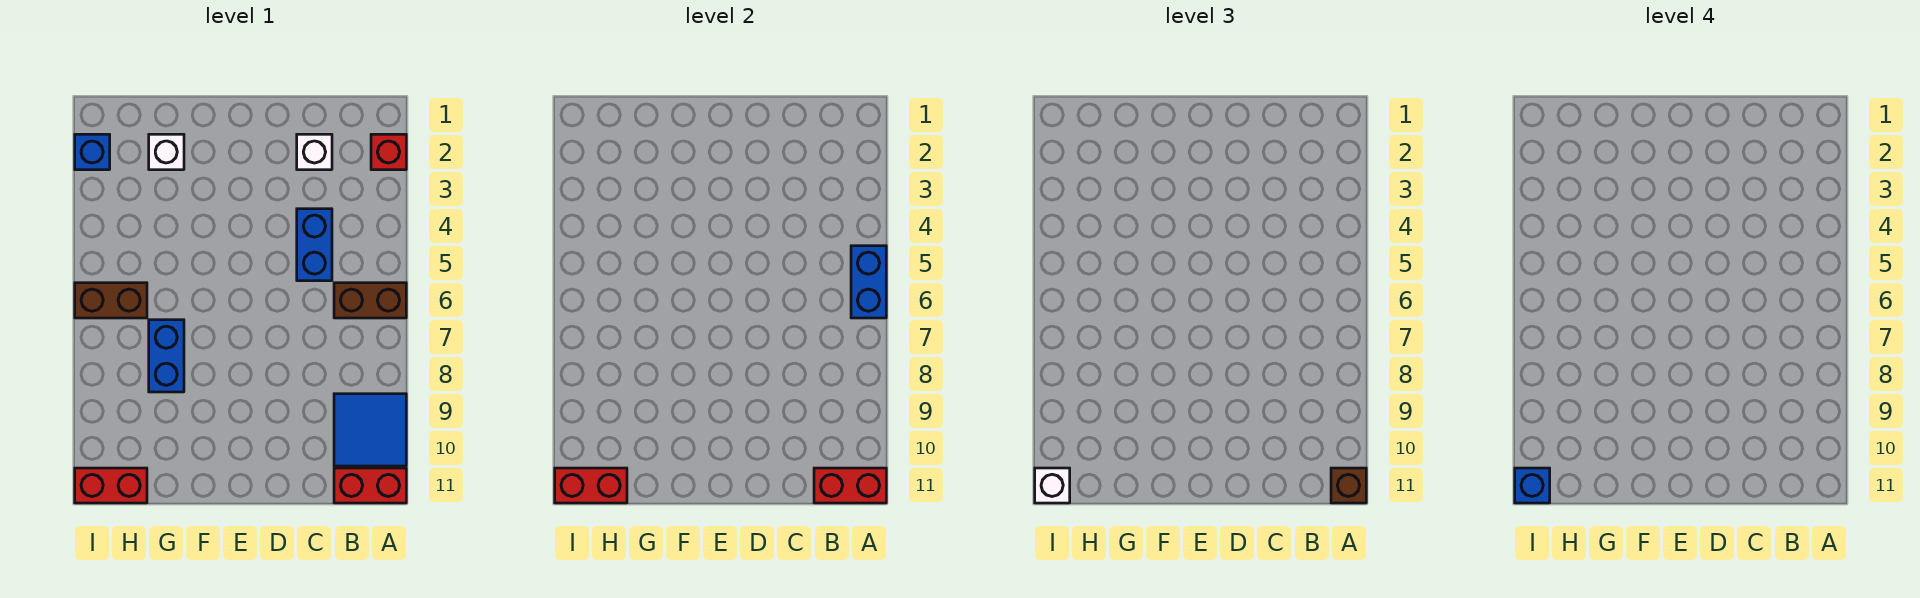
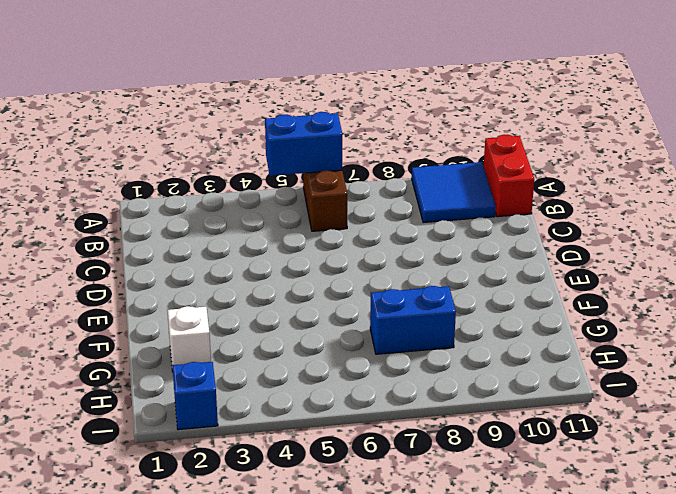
none -> red 1x1 brick [371,134,406,170]
none -> white 1x1 brick [297,134,332,170]
none -> blue 1x2 brick [297,209,332,281]

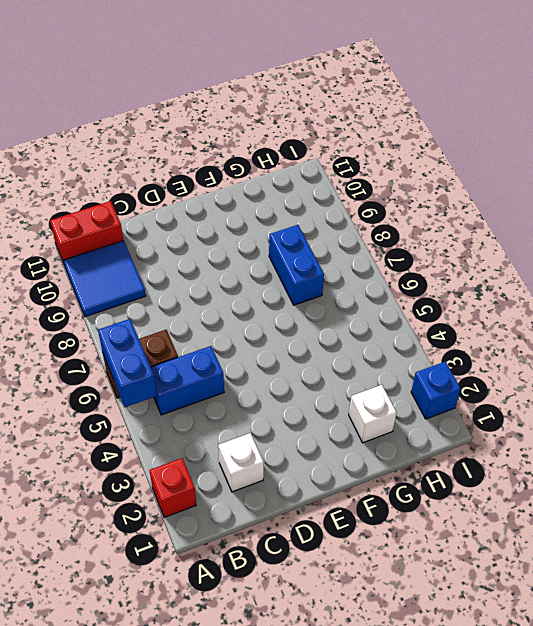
blue 1x2 brick [151,346,224,415] -> blue 1x2 brick turned to [297,209,332,281]
none -> brown 1x2 brick [75,283,147,318]
none -> red 1x2 brick [75,468,147,503]
none -> red 1x2 brick [814,468,886,503]

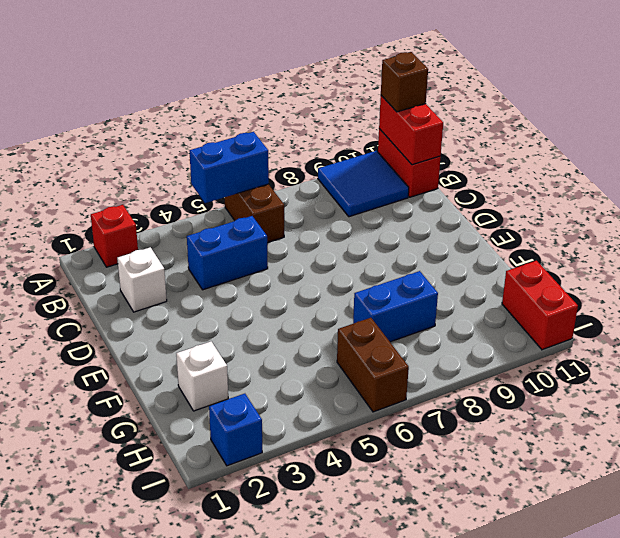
none -> red 1x2 brick [555,468,627,503]
none -> white 1x1 brick [1035,468,1070,503]
none -> blue 1x1 brick [1515,468,1550,503]

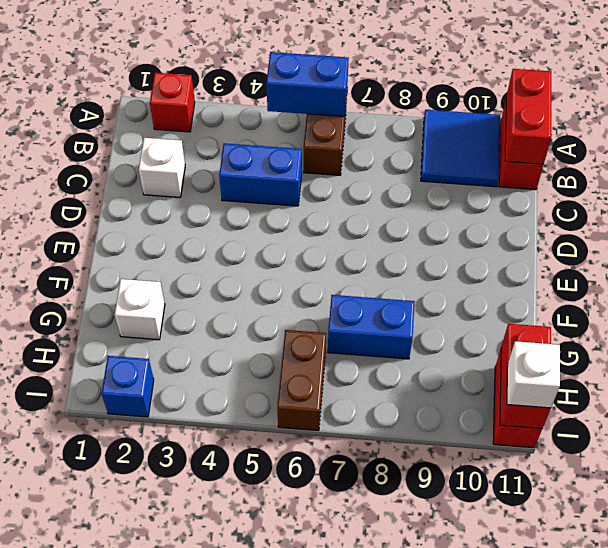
none -> brown 1x1 brick [1331,468,1366,503]
none -> blue 1x1 brick [1515,468,1550,503]

